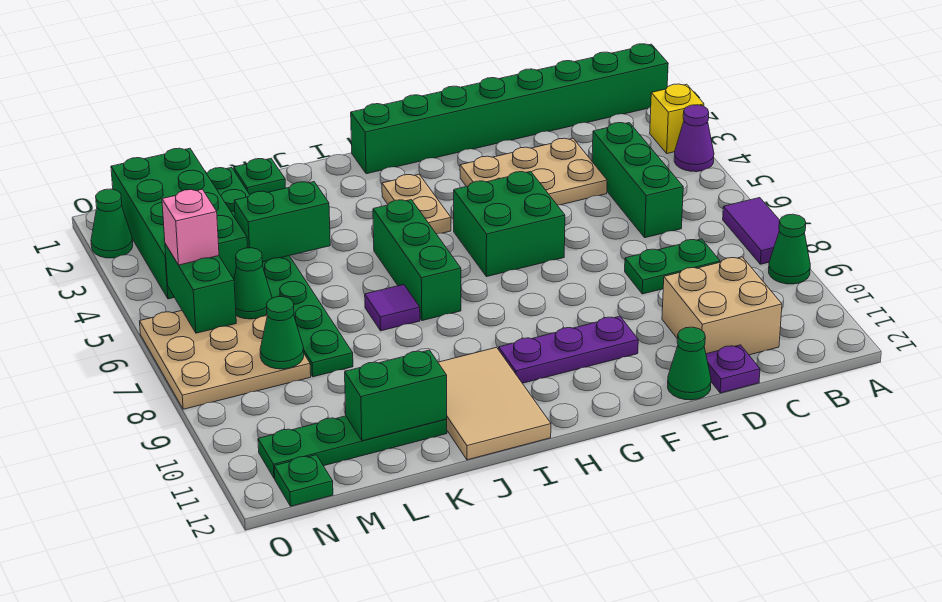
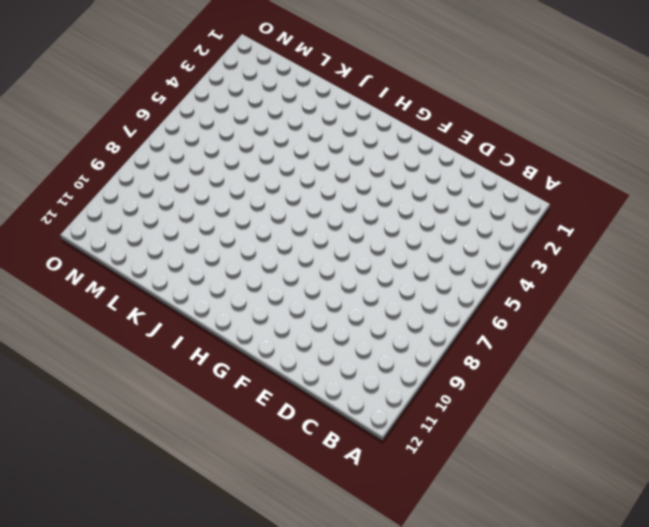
none -> green 1x8 brick [351,44,668,174]
none -> yellow 1x1 brick [650,84,704,153]
none -> purple 1x1 cone [674,105,714,172]
none -> purple 1x2 tile [723,198,780,264]

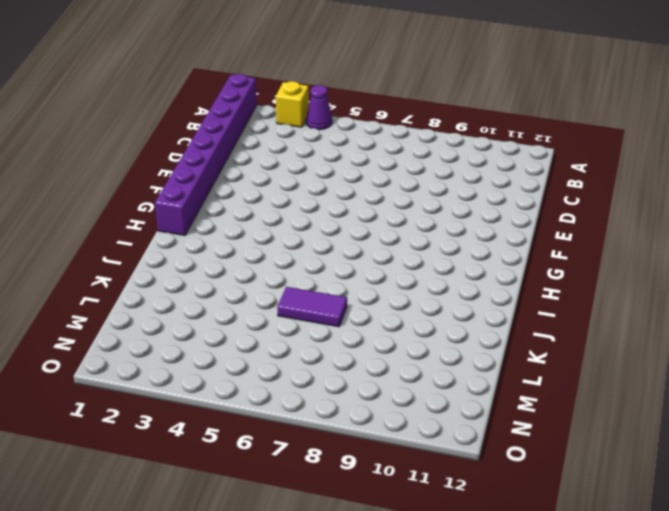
purple 1x8 brick [155,74,257,236] -> green 1x8 brick [351,44,668,174]
purple 1x2 tile [277,287,347,327] -> purple 1x2 tile moved to [723,198,780,264]
none -> green 1x1 cone [769,214,810,284]
none -> green 1x3 brick [592,123,683,238]
none -> green 1x2 plate [625,239,720,294]
none -> tan 2x2 brick [662,257,782,355]

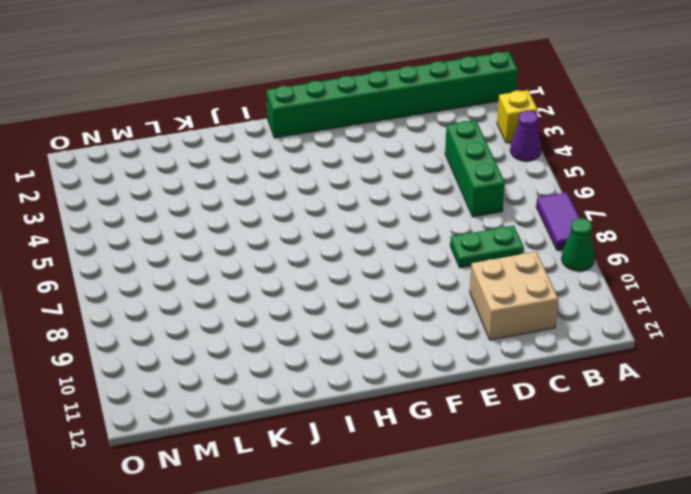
none -> tan 2x3 plate [460,138,607,205]
none -> purple 1x1 plate [706,345,760,393]
none -> green 1x1 cone [668,327,711,400]
none -> green 2x2 brick [454,171,565,277]

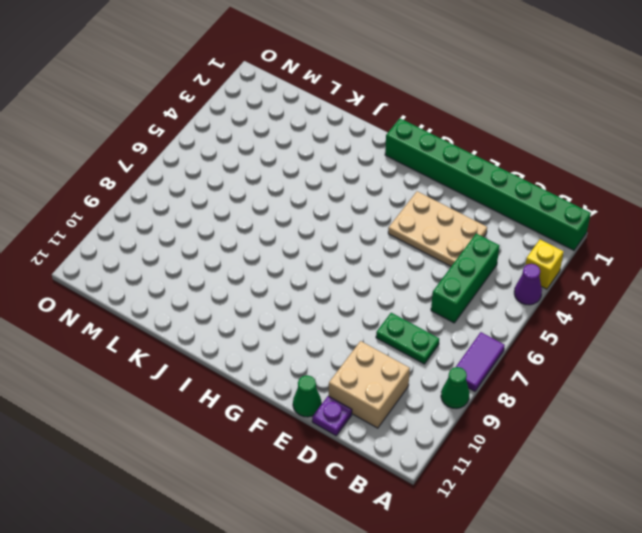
none -> green 2x2 brick [454,171,565,277]
none -> purple 1x3 plate [499,316,638,383]
none -> tan 1x2 plate [382,174,451,234]
none -> green 1x3 brick [373,200,461,321]

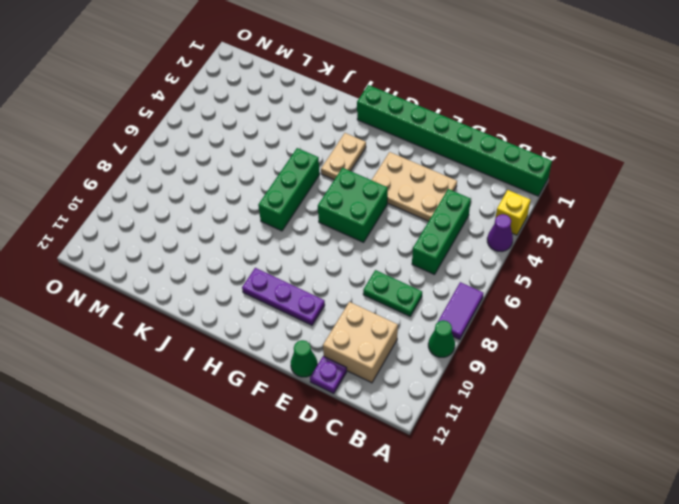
none -> tan 2x3 tile [438,348,551,460]
none -> purple 1x1 tile [365,284,420,331]
none -> green 1x1 plate [234,159,286,195]
none -> green 1x4 plate [258,416,447,479]

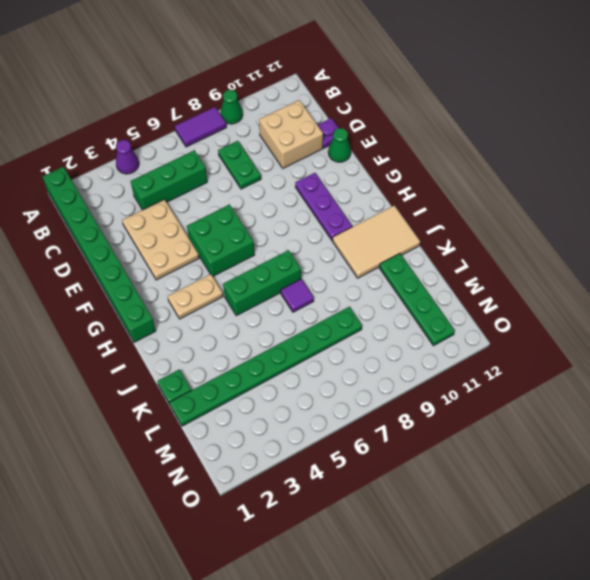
none -> yellow 1x1 brick [650,84,704,153]
none -> green 2x4 brick [111,148,247,299]
none -> tan 3x3 plate [140,311,311,409]
none -> green 1x1 plate [274,455,333,506]

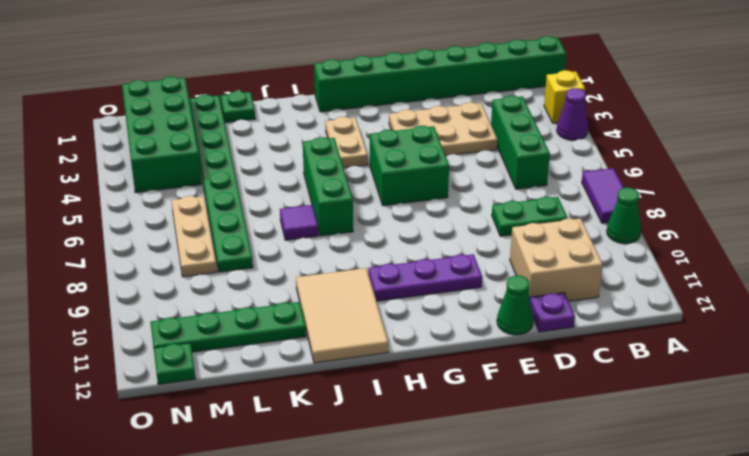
tan 1x3 plate [171,196,217,277] -> tan 3x3 plate [140,311,311,409]
none -> green 1x1 cone [91,189,133,258]
none -> green 1x2 brick [234,182,330,262]
none -> green 1x2 brick [345,350,447,441]
none -> green 1x1 cone [234,248,272,319]

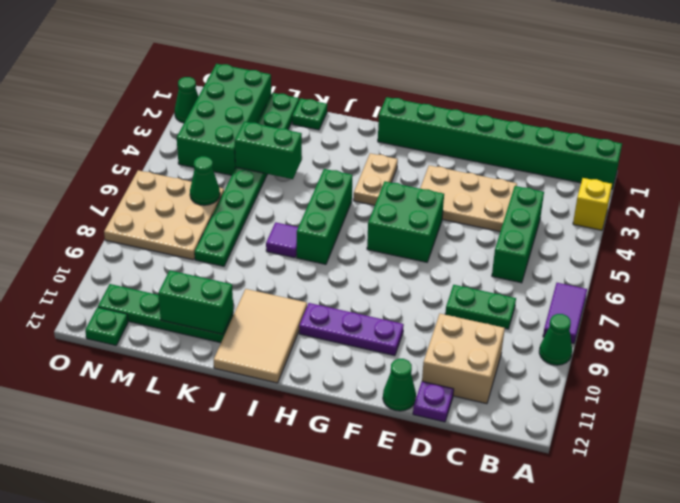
none -> purple 1x1 cone [674,105,714,172]
none -> green 1x1 cone [260,296,304,369]
none -> green 1x2 brick [165,244,236,333]
none -> pink 1x1 brick [162,189,219,265]

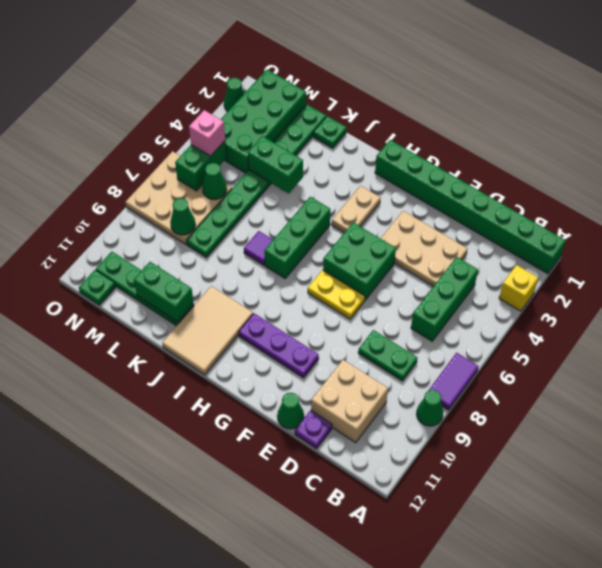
yellow 1x2 plate [308,270,365,319] -> none
none -> purple 1x1 cone [674,105,714,172]

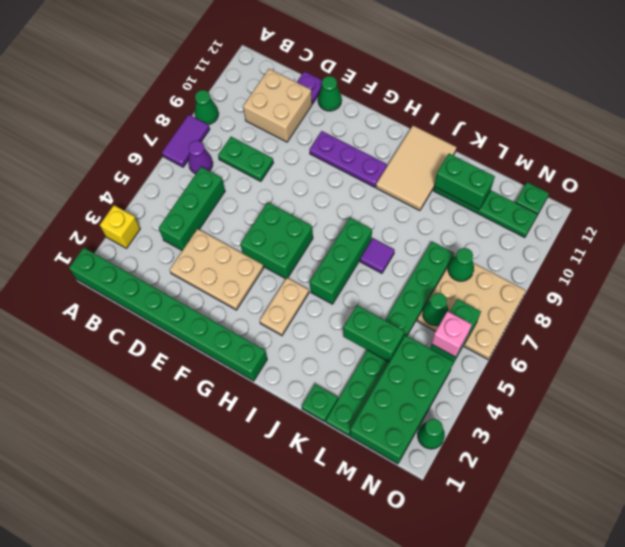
purple 1x1 cone [188,141,213,174] -> purple 1x1 cone moved to [674,105,714,172]

